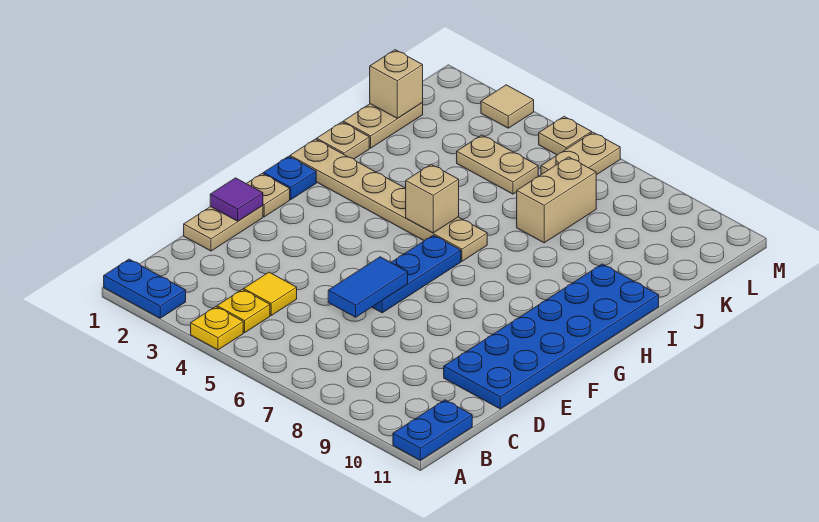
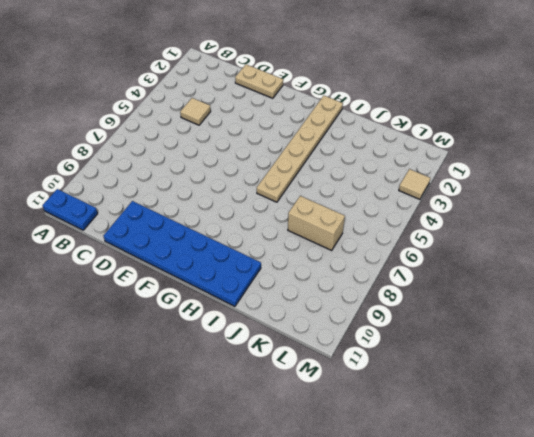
tan 1x1 tile [180,98,211,125] -> yellow 1x1 tile [244,272,297,315]
none -> blue 1x2 plate [104,259,186,318]
none -> yellow 1x1 plate [191,307,243,350]
none -> yellow 1x1 plate [217,289,270,333]

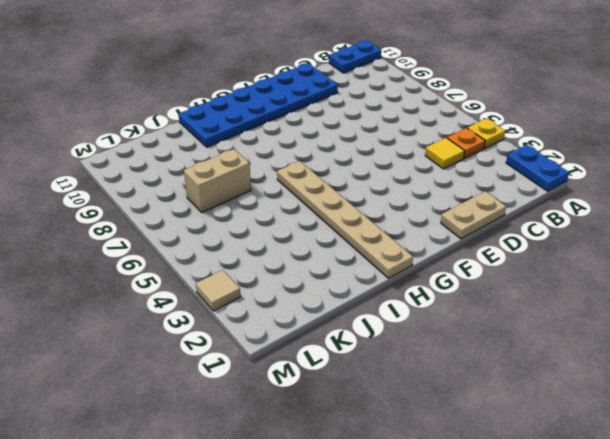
orange 1x1 plate [447,128,485,159] -> yellow 1x1 plate [217,289,270,333]
none -> blue 1x3 plate [372,235,461,313]
none -> tan 1x1 plate [247,174,290,217]
none -> blue 1x1 plate [263,156,316,200]

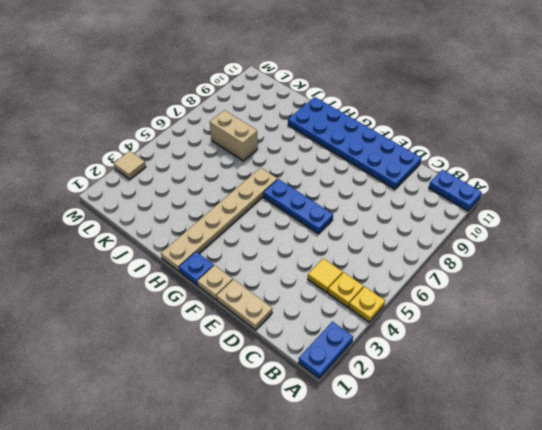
none -> tan 1x1 plate [317,122,369,159]
none -> tan 1x2 plate [343,103,423,148]
none -> tan 1x2 plate [457,135,538,194]

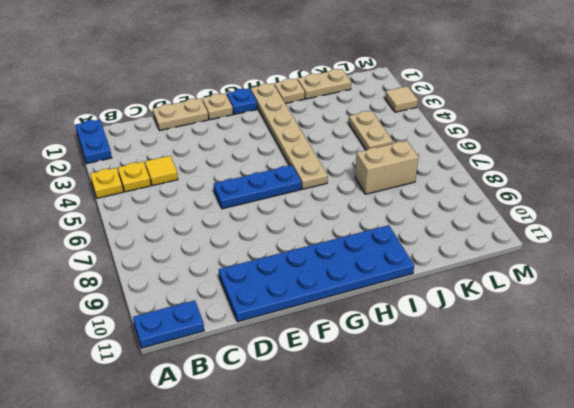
none -> tan 1x2 plate [541,132,620,175]
none -> tan 1x1 plate [539,117,592,155]
none -> blue 1x2 tile [328,257,408,317]

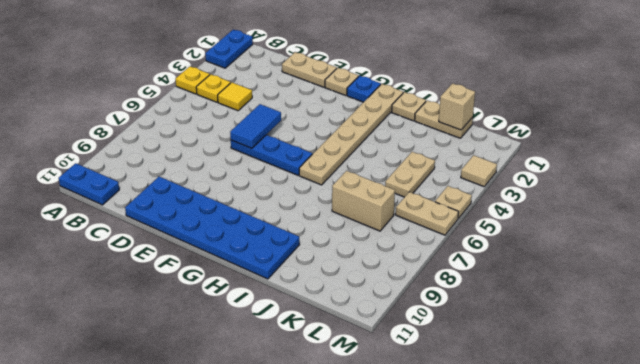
blue 1x2 tile [230,104,281,148] -> blue 1x2 tile turned to [328,257,408,317]
none -> purple 1x1 tile [210,178,263,221]
none -> tan 1x1 brick [406,164,459,233]

